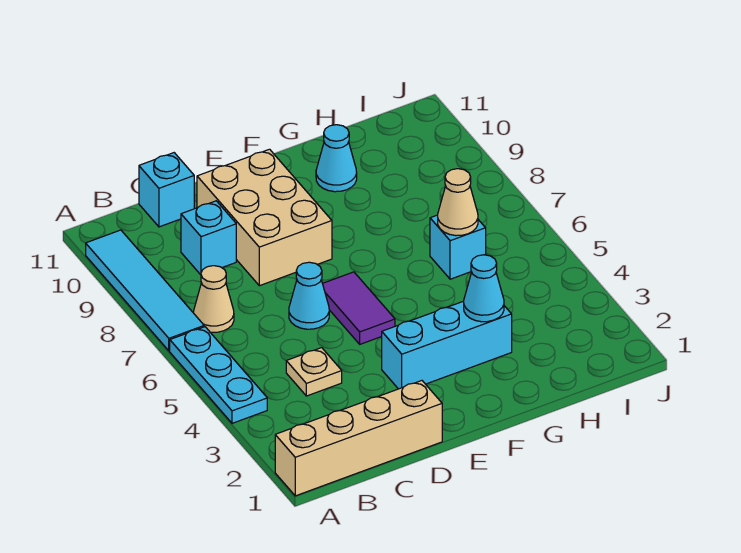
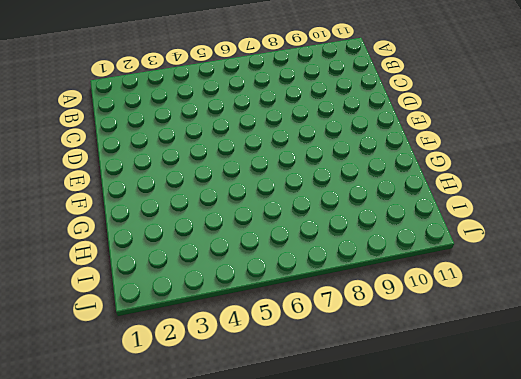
none -> tan 1x4 brick [275,381,442,496]
none -> cyan 1x3 plate [170,327,267,423]
none -> cyan 1x4 tile [86,230,204,351]

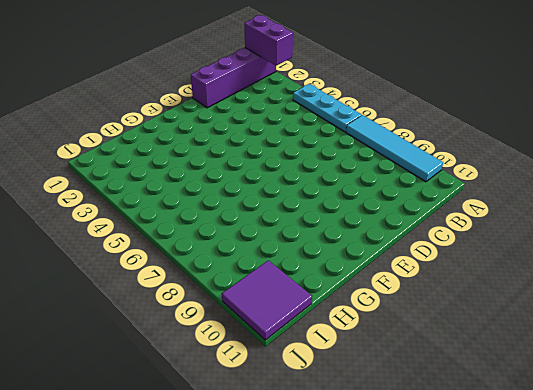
purple 1x4 brick [191,48,276,108] -> tan 1x4 brick [275,381,442,496]
purple 1x2 brick [244,15,293,66] -> none
purple 2x2 tile [222,260,312,340] -> none
none -> tan 1x1 cone [193,266,234,332]
none -> tan 1x1 plate [286,348,342,396]
none -> cyan 1x1 brick [181,201,236,275]

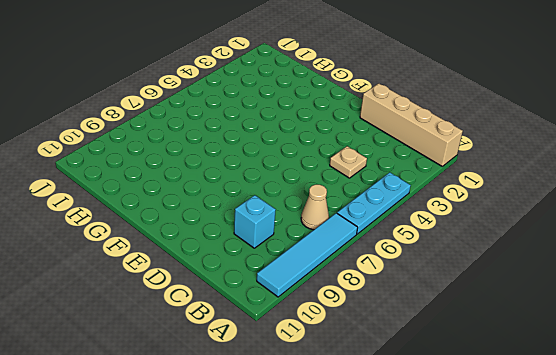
none -> cyan 1x1 brick [139,153,194,227]
none -> cyan 1x1 cone [289,262,329,329]
none -> tan 2x3 brick [197,149,332,286]

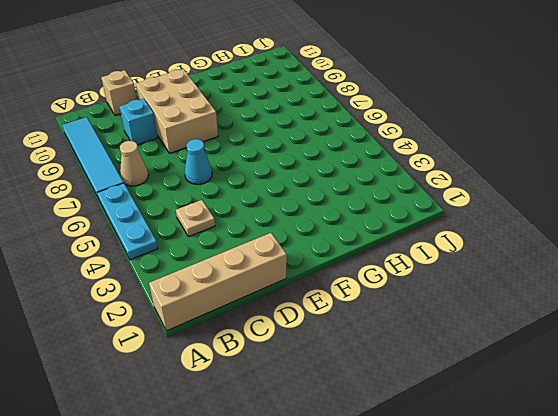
tan 1x1 brick [101,70,137,116] -> cyan 1x1 brick [139,153,194,227]
none -> cyan 1x3 brick [382,301,512,389]
none -> purple 1x2 tile [323,272,395,344]
none -> cyan 1x1 cone [316,125,357,192]

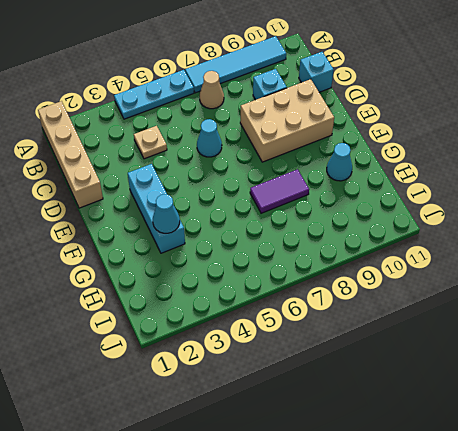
purple 1x2 tile [250,169,309,213] -> purple 1x2 tile moved to [323,272,395,344]
none -> cyan 1x1 brick [430,215,486,279]
none -> tan 1x1 cone [438,169,478,236]

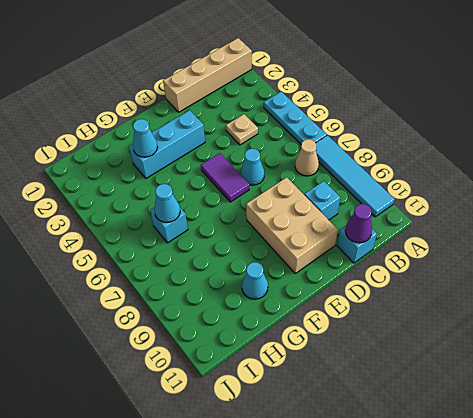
purple 1x1 cone [345,204,372,243] -> none
cyan 1x1 cone [154,184,180,222] -> tan 1x1 cone [438,169,478,236]

